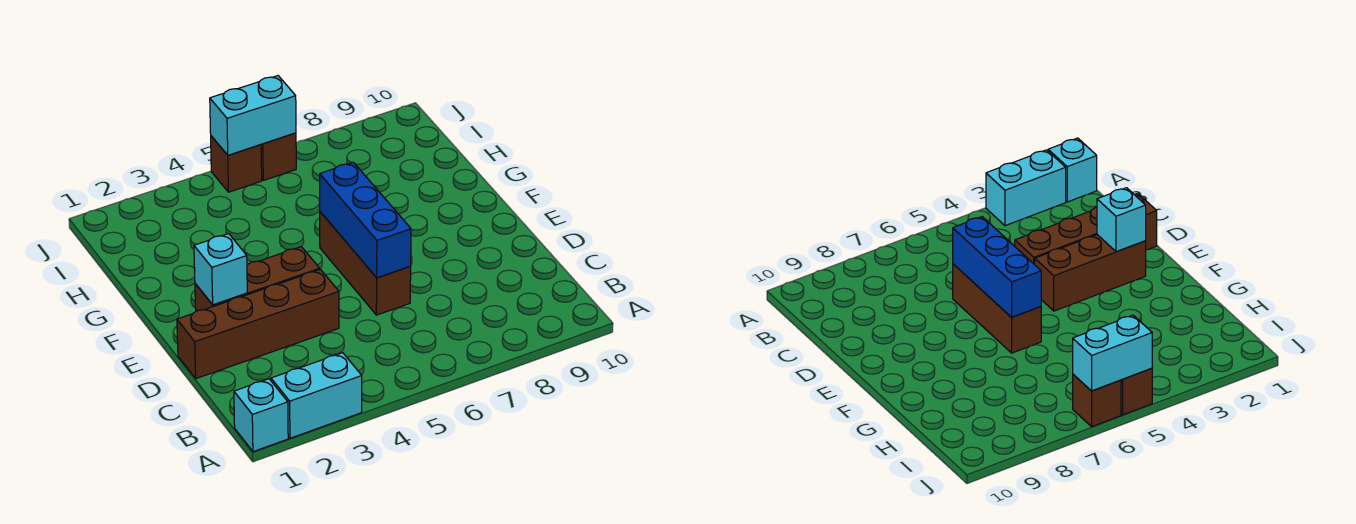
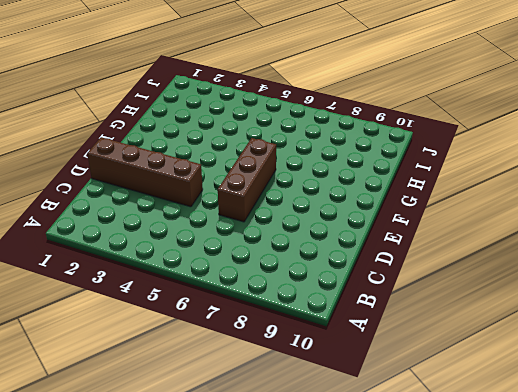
none -> cyan 1x1 brick [234,379,288,452]
none -> cyan 1x2 brick [271,353,362,438]

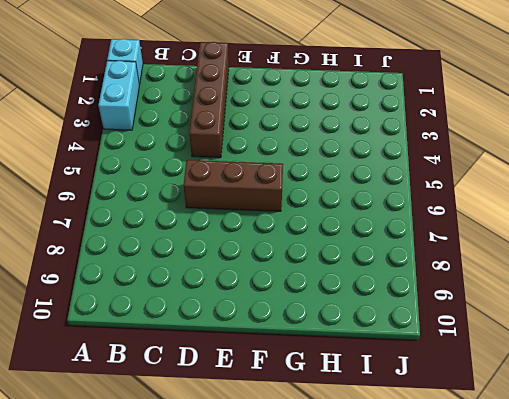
none -> brown 1x3 brick [195,247,320,311]
none -> brown 1x1 brick [211,136,262,192]

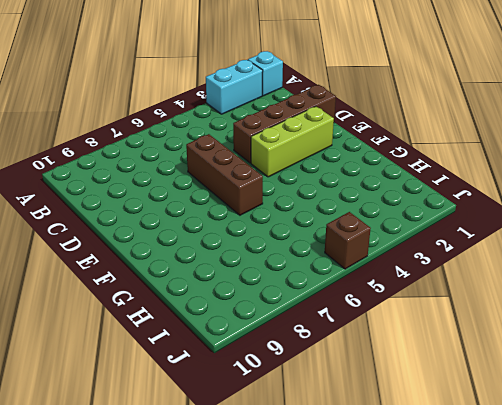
lime 1x3 brick [251,106,334,177] -> brown 1x3 brick [195,247,320,311]
none -> brown 1x1 brick [261,133,296,180]
none -> blue 1x3 brick [320,162,411,278]

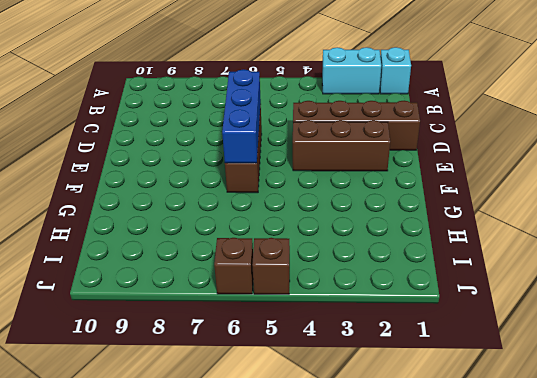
none -> cyan 1x1 brick [194,234,247,305]
none -> cyan 1x2 brick [210,76,296,155]

